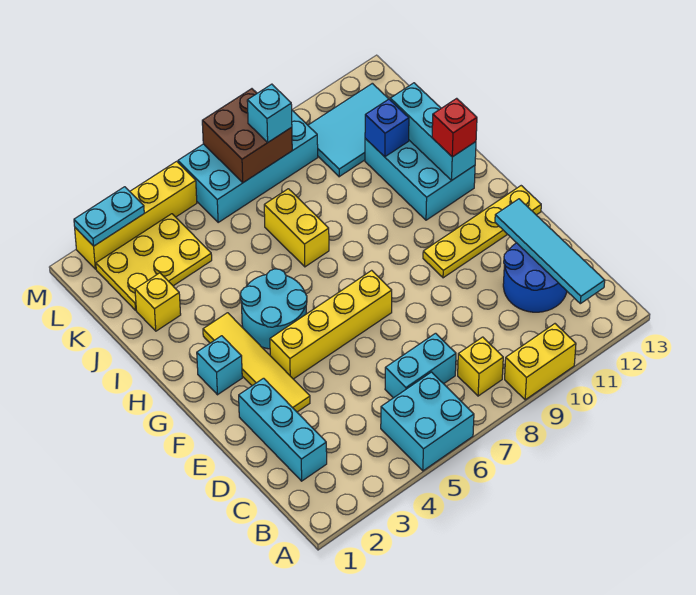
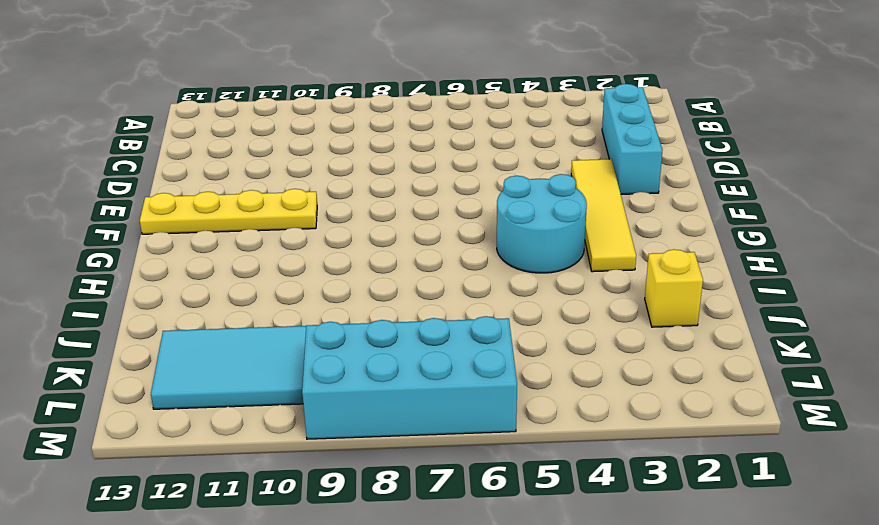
none -> cyan 2x2 brick [381,372,474,471]
none -> yellow 1x2 brick [505,324,576,400]
none -> yellow 1x1 brick [458,337,503,396]

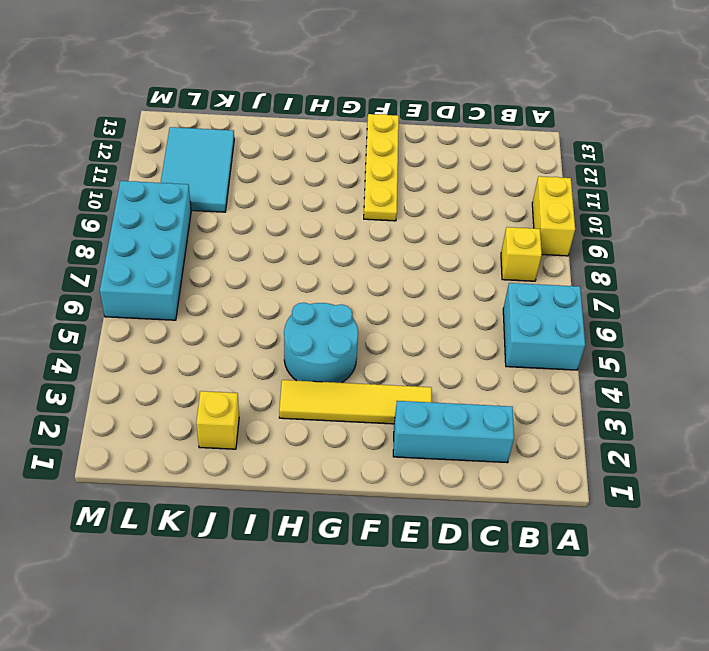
none -> cyan 1x2 brick [385,333,456,398]
none -> blue 2x2 round brick [503,243,567,312]
none -> yellow 1x4 brick [270,270,392,379]

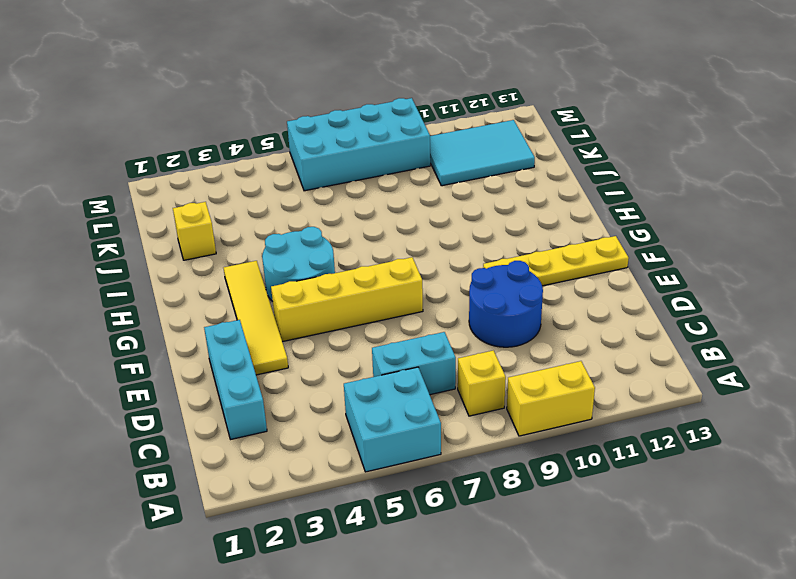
blue 2x2 round brick [469,261,543,347] -> blue 2x2 round brick moved to [503,243,567,312]
none -> cyan 1x1 brick [197,336,242,395]
none -> cyan 2x3 brick [365,139,475,220]
none -> yellow 1x2 brick [264,189,329,267]

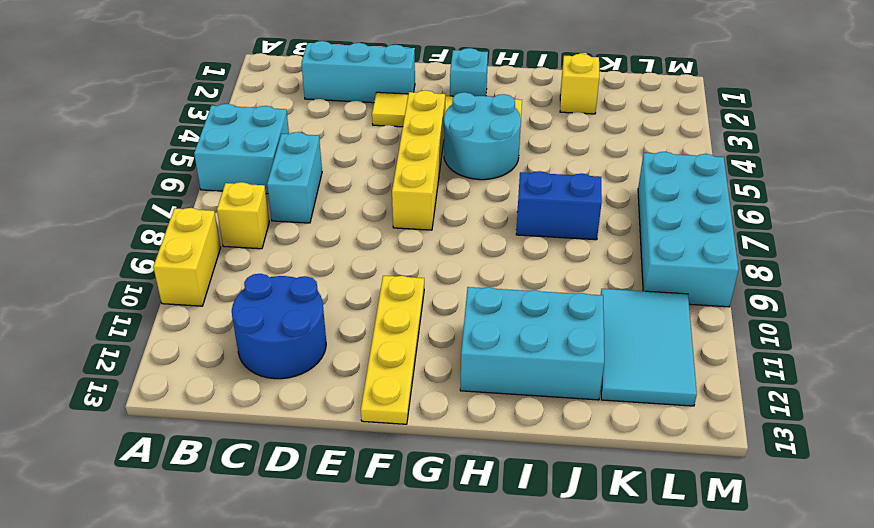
blue 1x2 brick [516,171,602,240] -> yellow 1x2 brick [264,189,329,267]
none -> yellow 2x3 plate [96,214,212,310]
none -> yellow 1x4 brick [75,161,197,269]
none -> cyan 1x4 tile [495,199,605,304]

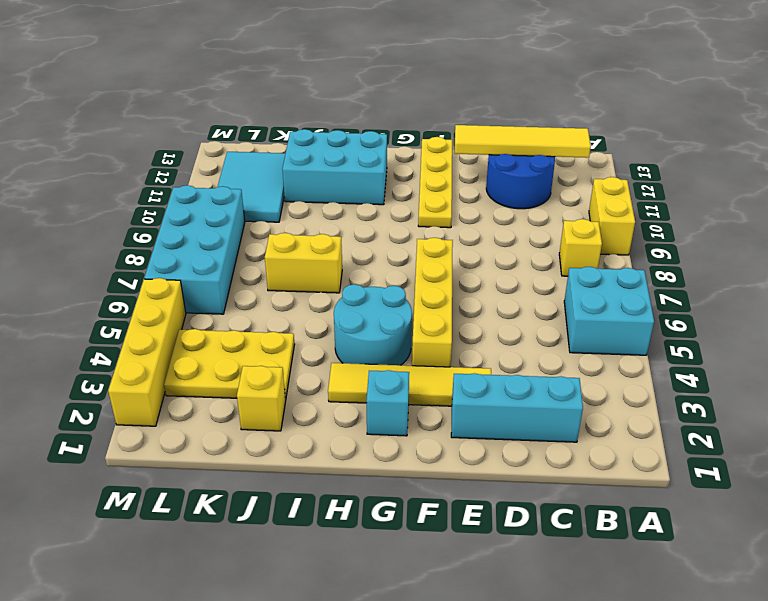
yellow 1x4 tile [455,125,591,158] -> cyan 1x4 tile [495,199,605,304]
yellow 2x3 plate [164,329,295,400] -> yellow 2x3 plate turned to [96,214,212,310]
none -> cyan 1x2 brick [385,333,456,398]
none -> cyan 1x3 brick [390,83,476,180]
none -> blue 1x1 brick [365,99,409,157]

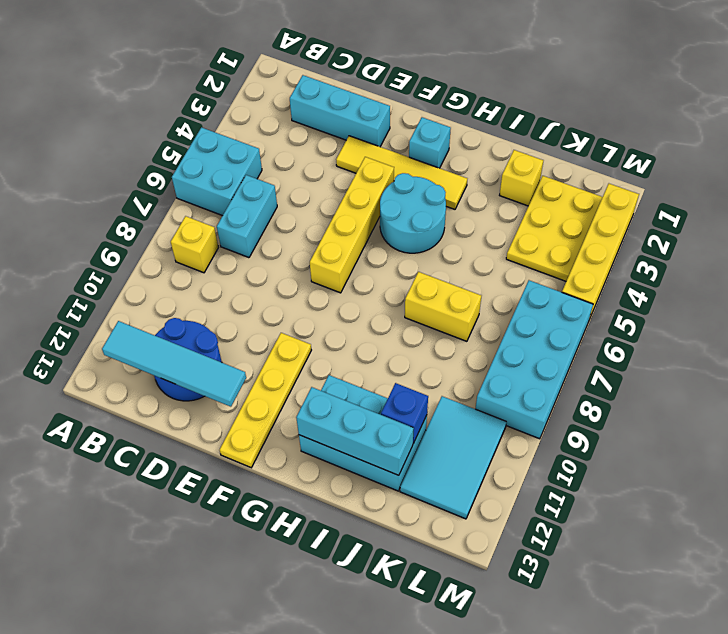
none -> yellow 1x2 brick [505,324,576,400]
none -> brown 2x2 brick [202,89,292,183]
none -> cyan 1x2 plate [74,187,144,246]

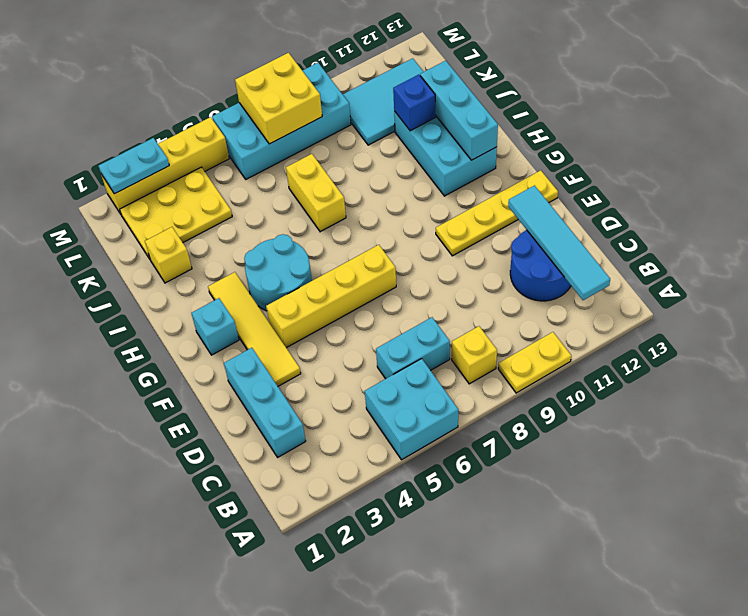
yellow 1x2 plate [498,332,571,393] -> yellow 1x2 brick [505,324,576,400]
yellow 2x2 brick [235,53,322,144] -> brown 2x2 brick [202,89,292,183]
none -> red 1x1 brick [432,98,477,157]
none -> cyan 1x1 brick [247,84,292,143]

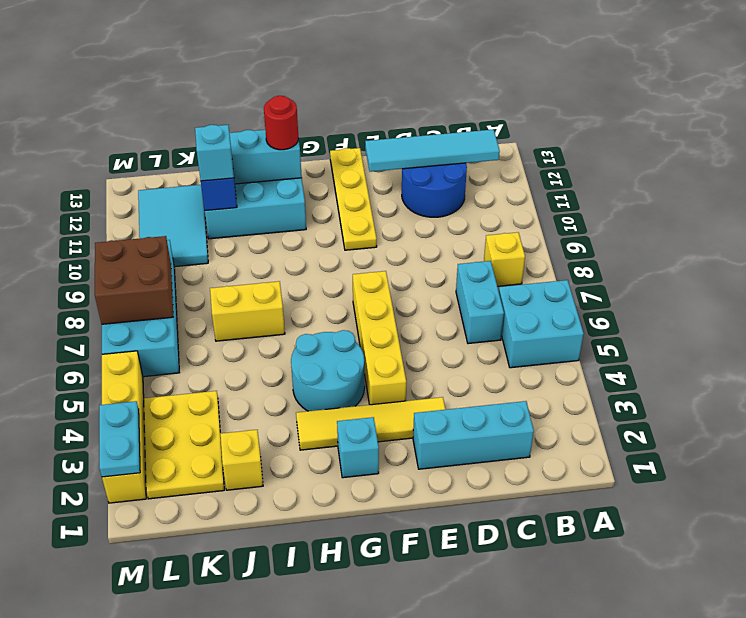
red 1x1 round brick [264,96,298,150] -> red 1x1 brick [432,98,477,157]
cyan 1x1 brick [195,125,234,181] -> cyan 1x1 brick moved to [247,84,292,143]
none -> yellow 1x2 brick [505,324,576,400]

